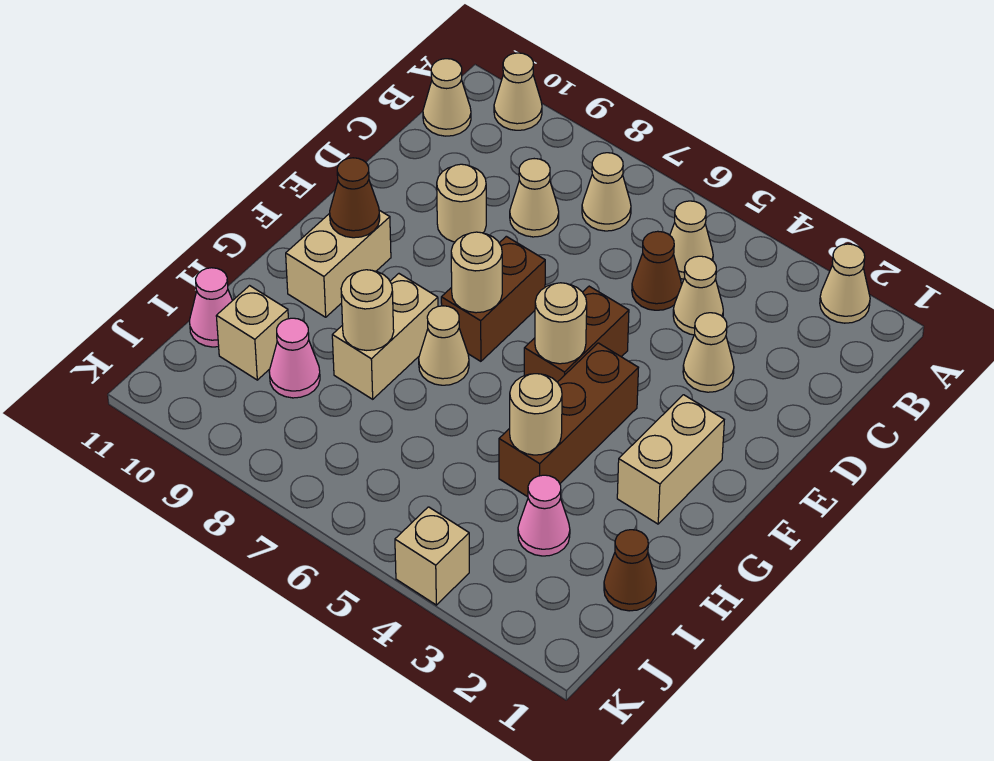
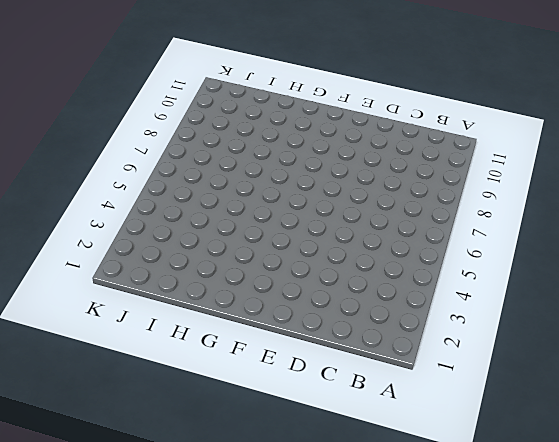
none -> tan 1x1 cone [820,244,870,323]
none -> tan 1x1 cone [494,53,542,130]
none -> tan 1x1 cone [670,201,713,279]

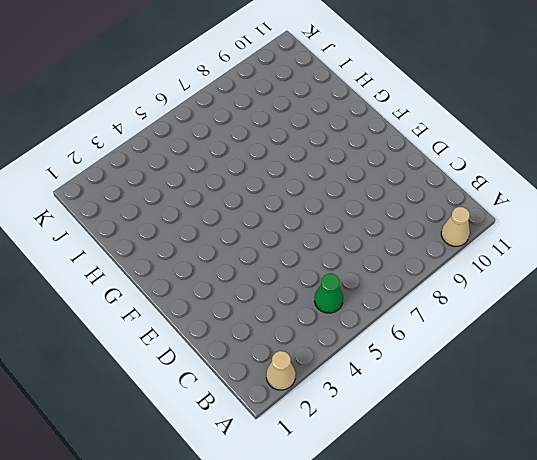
green 1x1 cone [315,274,343,313] -> tan 1x1 cone [670,201,713,279]
none -> tan 1x1 cone [582,153,631,231]
none -> tan 1x1 cone [423,59,471,136]
none -> tan 1x1 cone [673,256,723,335]

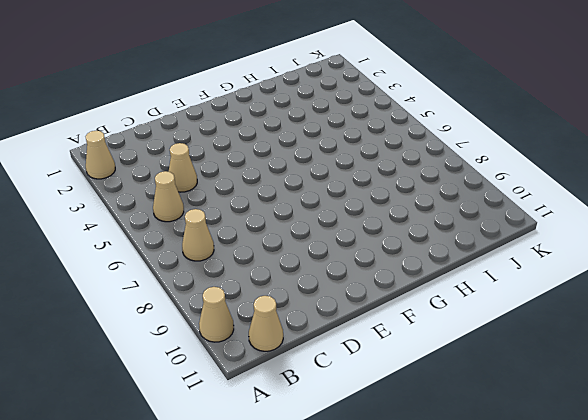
none -> brown 1x1 cone [632,231,682,310]
none -> tan 1x1 cone [510,159,559,237]
none -> tan 1x1 cone [683,313,734,392]

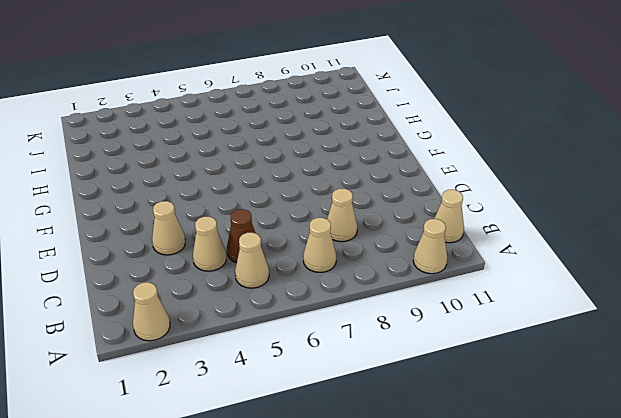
none -> tan 1x1 round brick [437,164,486,242]
none -> brown 1x2 brick [524,286,629,382]
none -> brown 1x2 brick [441,236,545,361]

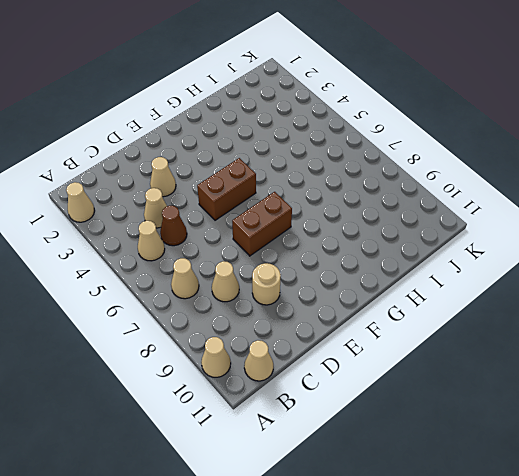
none -> tan 1x2 brick [617,395,724,524]
none -> brown 1x3 brick [499,343,638,497]
none -> tan 1x2 brick [286,210,391,317]

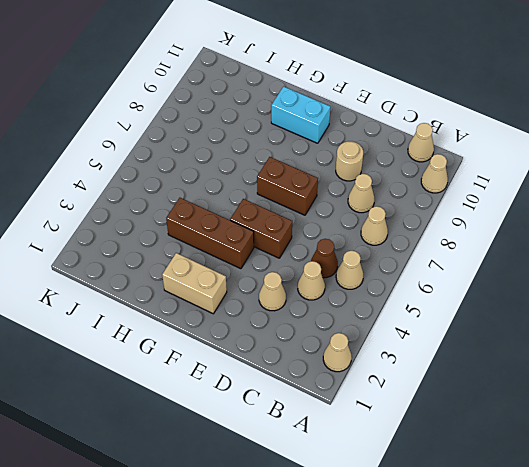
cyan 1x2 brick [271,87,330,143] -> tan 1x2 brick [286,210,391,317]
none -> tan 1x1 cone [419,306,469,385]
none -> tan 1x2 brick [332,274,438,399]
none -> brown 1x1 cone [604,530,656,611]

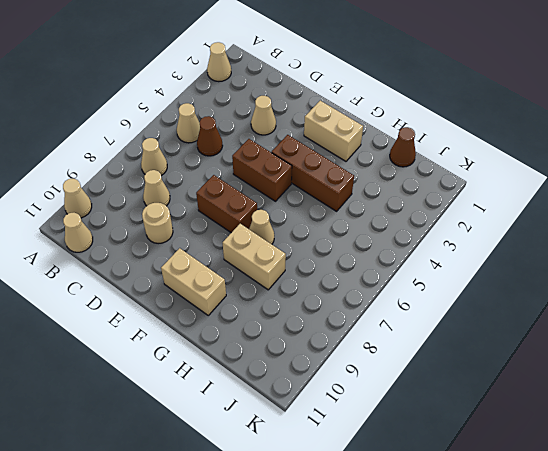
none -> tan 1x1 cone [673,256,723,335]
none -> pink 1x1 cone [518,475,570,556]
none -> pink 1x1 cone [269,318,320,398]

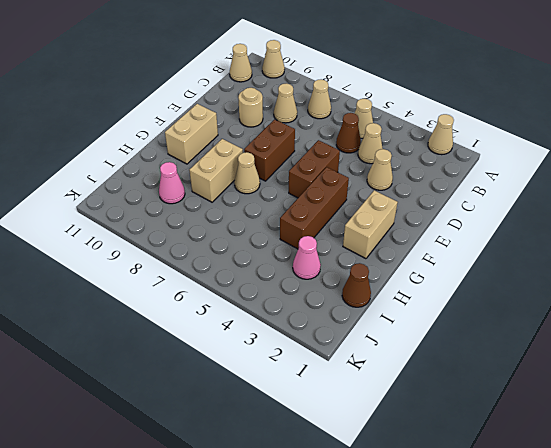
none -> tan 1x1 brick [216,286,288,380]
none -> pink 1x1 cone [190,268,232,347]
none -> tan 1x1 brick [395,507,469,605]

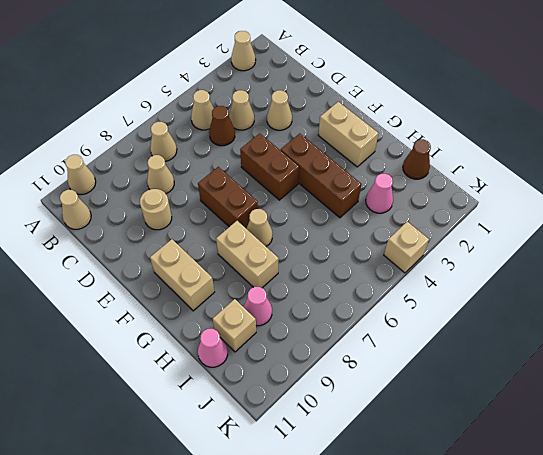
none -> tan 1x1 round brick [535,283,587,364]
none -> tan 1x1 round brick [451,232,502,313]
none -> brown 1x1 cone [330,158,380,238]

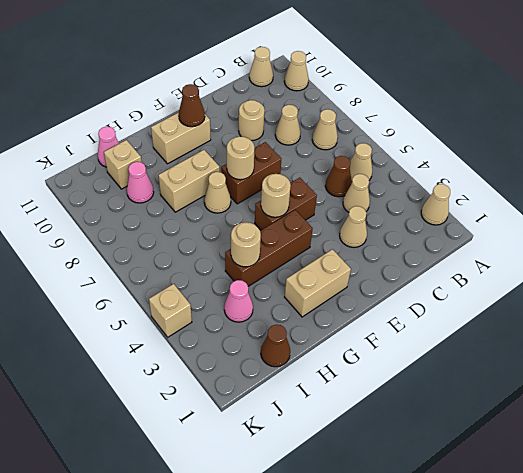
none -> tan 1x1 round brick [341,270,394,350]

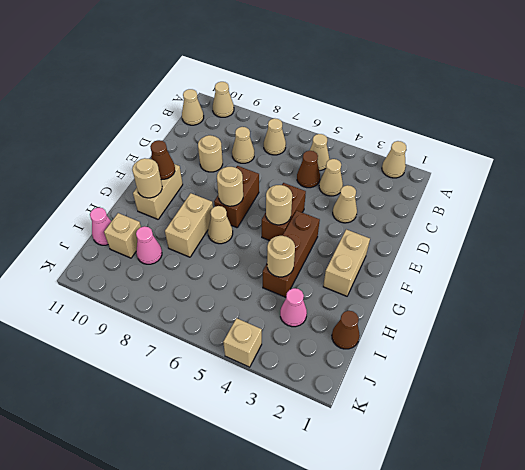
tan 1x1 round brick [132,158,162,198] -> tan 1x1 round brick moved to [341,270,394,350]

